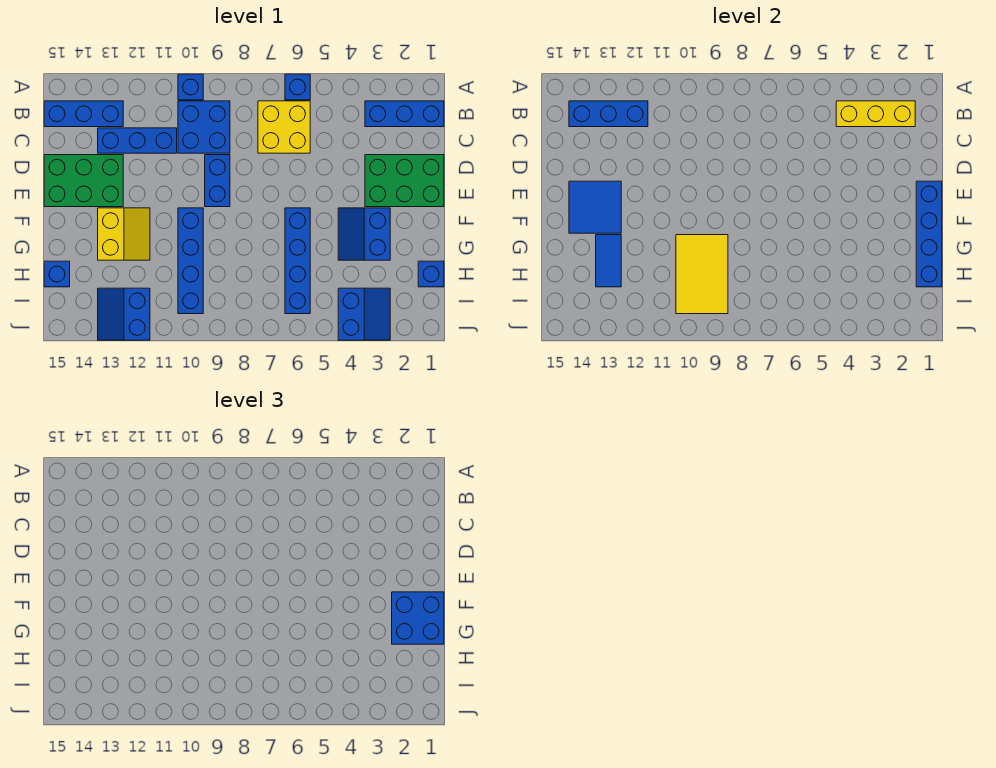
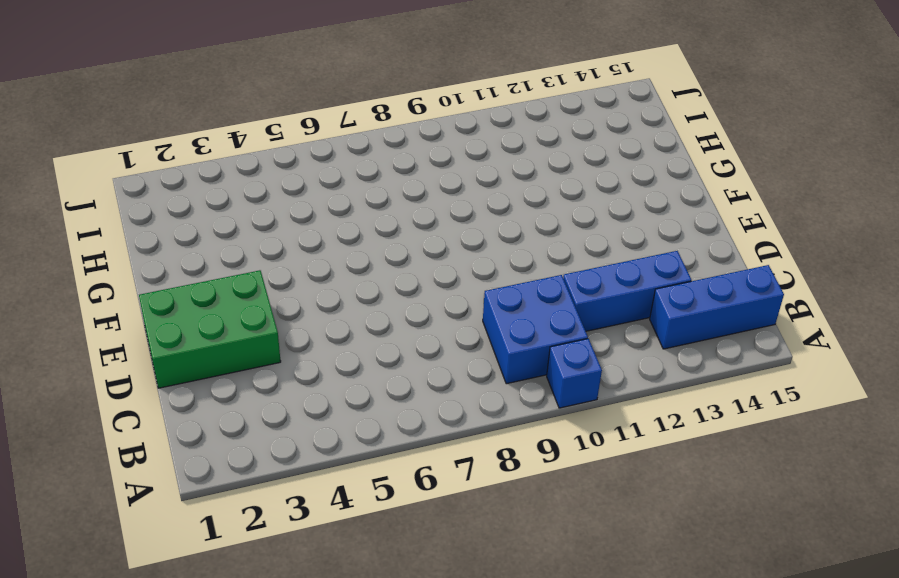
none -> blue 1x1 brick [285,74,310,100]
none -> blue 1x3 brick [365,101,444,127]
none -> yellow 2x2 brick [258,101,310,153]

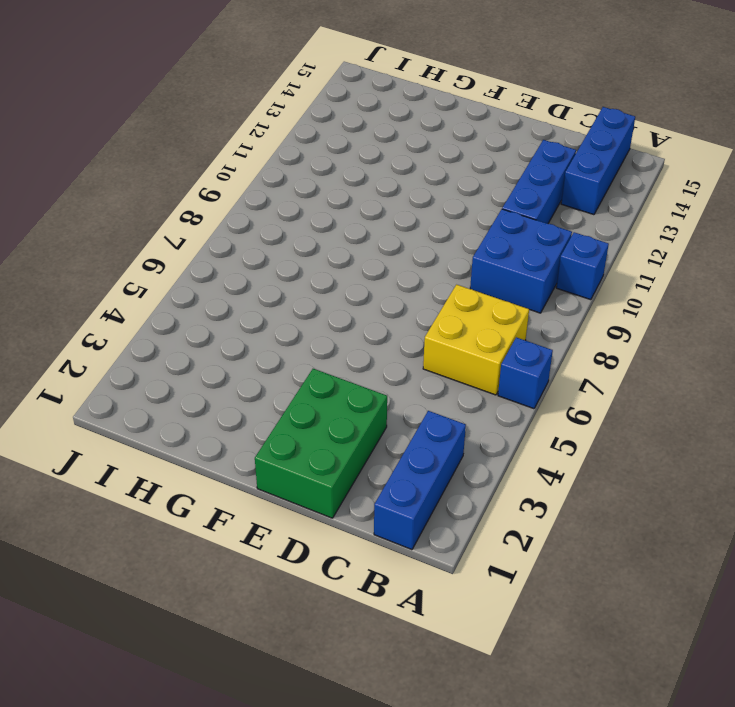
none -> blue 1x2 brick [205,155,230,207]
none -> green 2x3 brick [44,155,123,207]
none -> blue 2x2 slope [338,208,390,260]

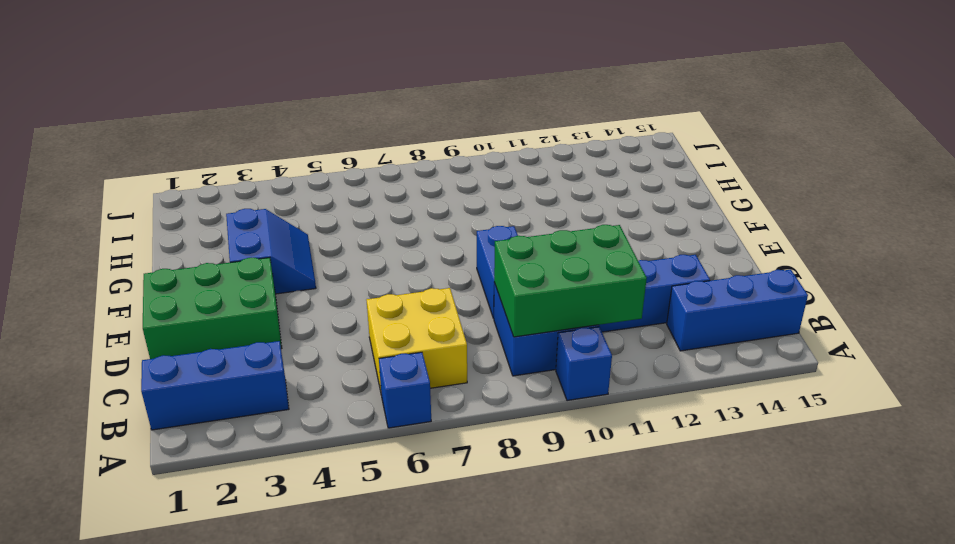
green 2x3 brick [494,225,647,337] -> green 2x3 brick moved to [44,155,123,207]
none -> blue 1x4 brick [285,208,310,314]
none -> blue 1x4 brick [178,208,203,314]
none -> yellow 2x2 slope [98,208,150,260]

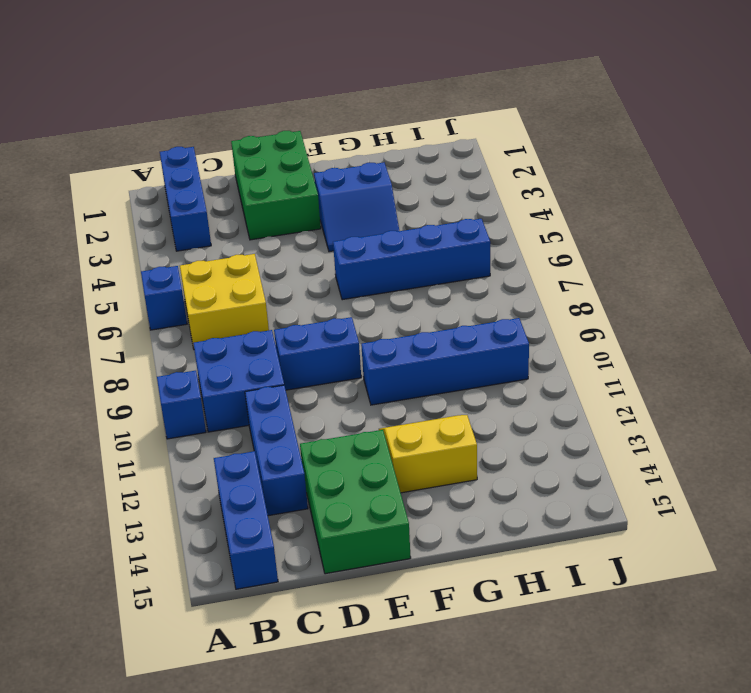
none -> blue 1x1 brick [418,261,444,287]
none -> blue 1x1 brick [44,261,70,287]
none -> blue 2x2 slope [338,288,390,340]

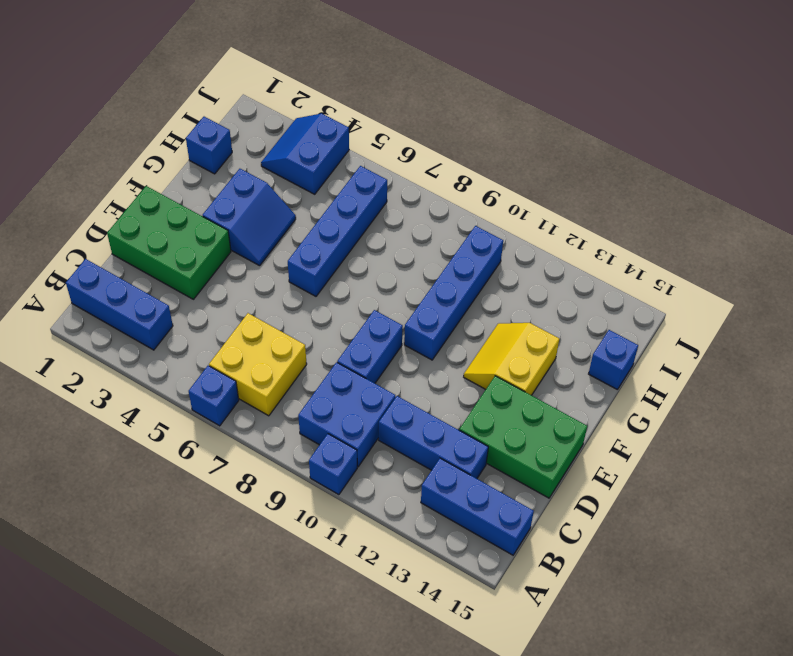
none -> blue 2x2 slope [98,288,150,340]
none -> yellow 1x3 brick [836,101,915,127]
none -> blue 1x3 brick [569,101,648,127]

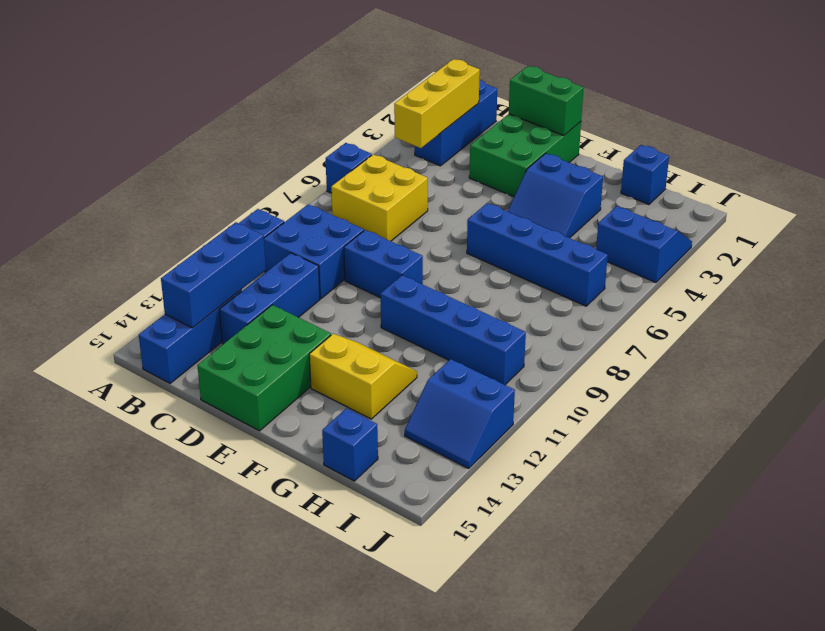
green 1x2 brick [509,66,584,136] -> blue 1x4 brick [916,181,942,287]
none -> blue 2x2 tile [569,181,621,233]
none -> yellow 2x3 tile [676,235,728,314]
none -> blue 1x2 tile [596,235,621,287]

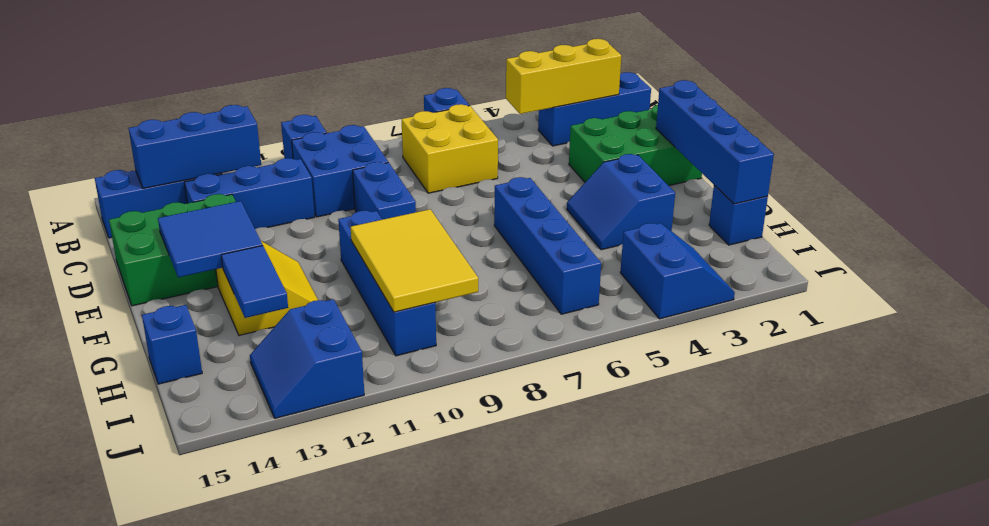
none -> blue 2x2 brick [392,592,444,644]

